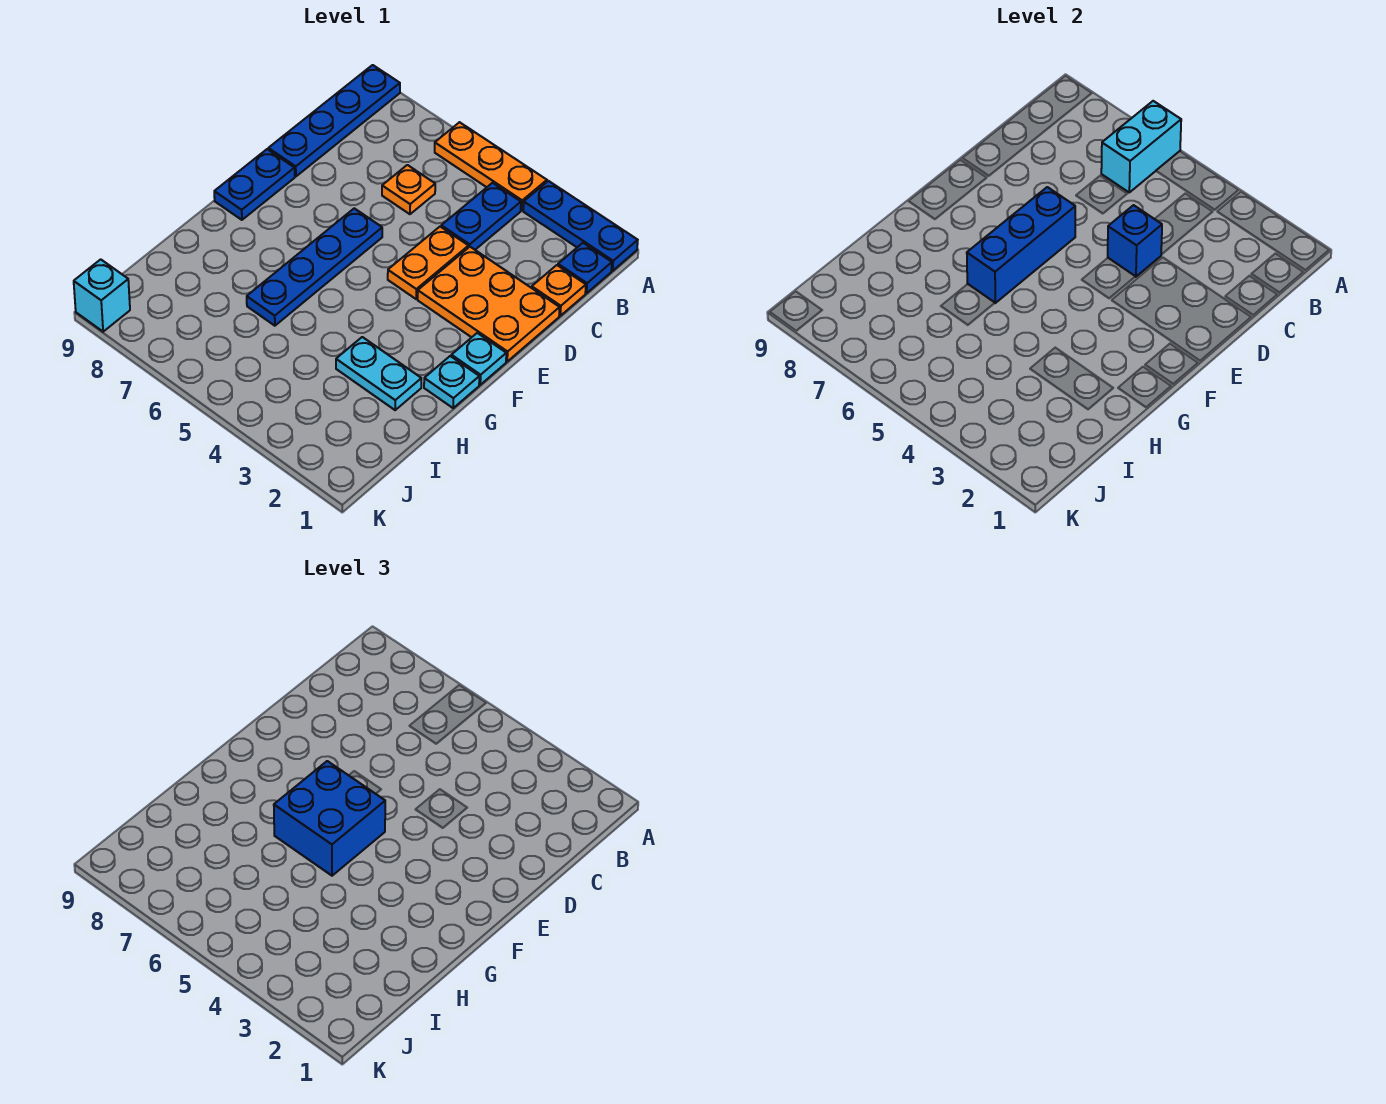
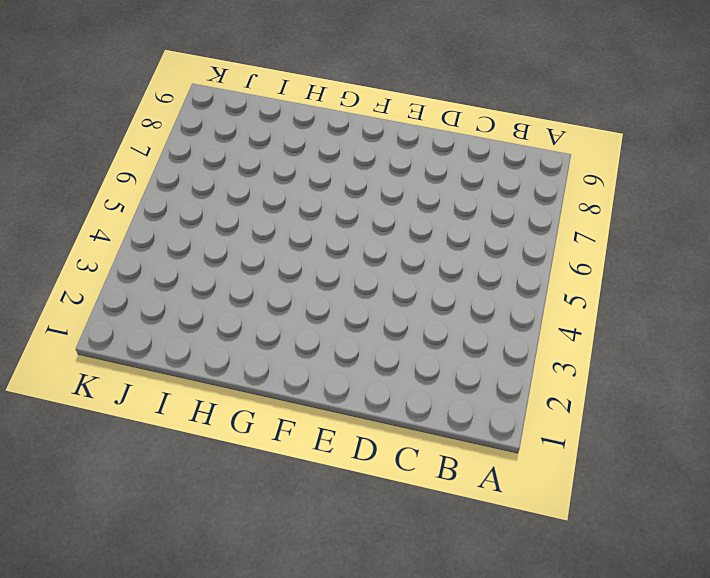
none -> blue 1x3 plate [523,181,638,271]
none -> orange 1x3 plate [435,122,547,211]
none -> blue 1x4 plate [268,65,400,177]

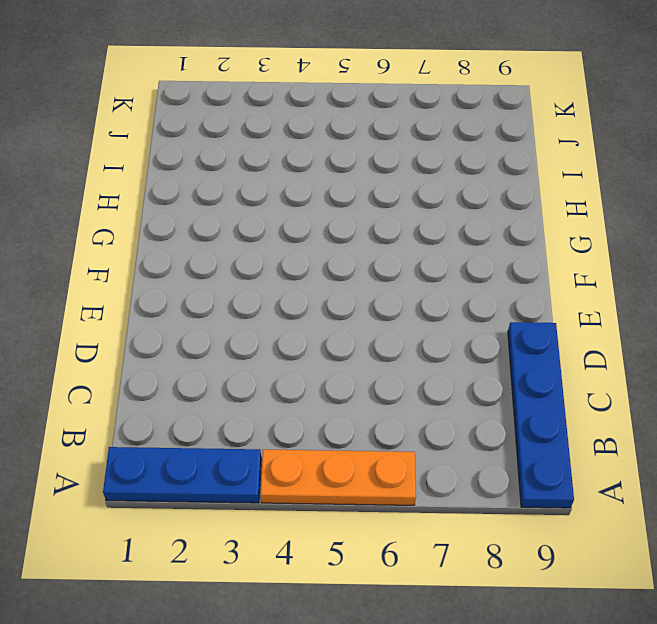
none -> blue 1x1 plate [558,243,612,293]
none -> blue 1x2 plate [441,183,521,250]
none -> orange 1x1 plate [532,265,586,316]

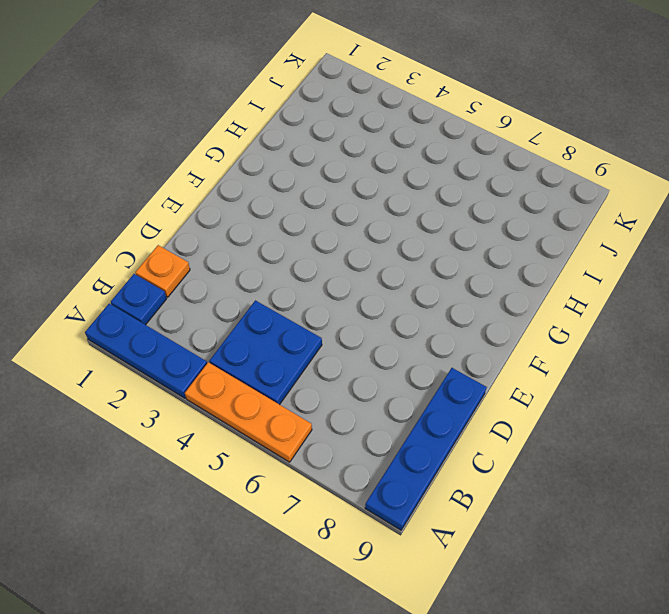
blue 2x2 plate [209,300,322,405] -> blue 1x2 plate [441,183,521,250]
none -> orange 1x1 plate [382,165,435,214]
none -> orange 2x3 plate [418,247,560,361]
none -> orange 1x2 plate [388,227,468,299]

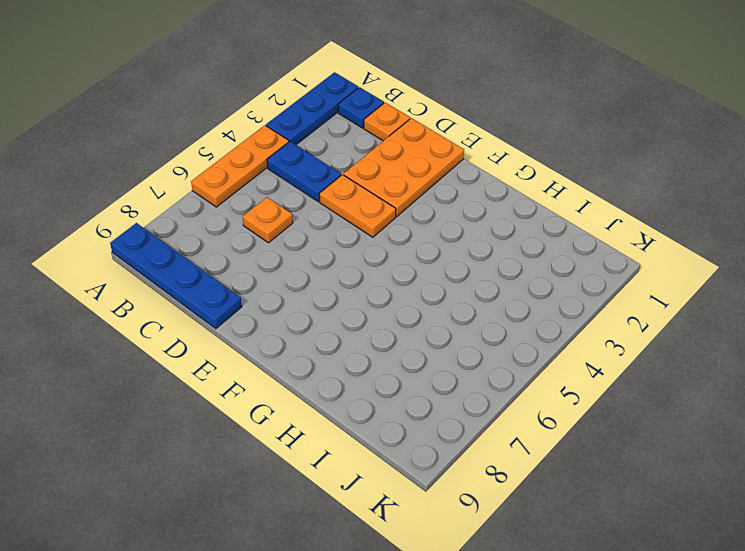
none -> blue 1x4 plate [247,208,382,326]
none -> blue 1x2 plate [214,149,295,220]
none -> cyan 1x1 plate [451,333,506,385]

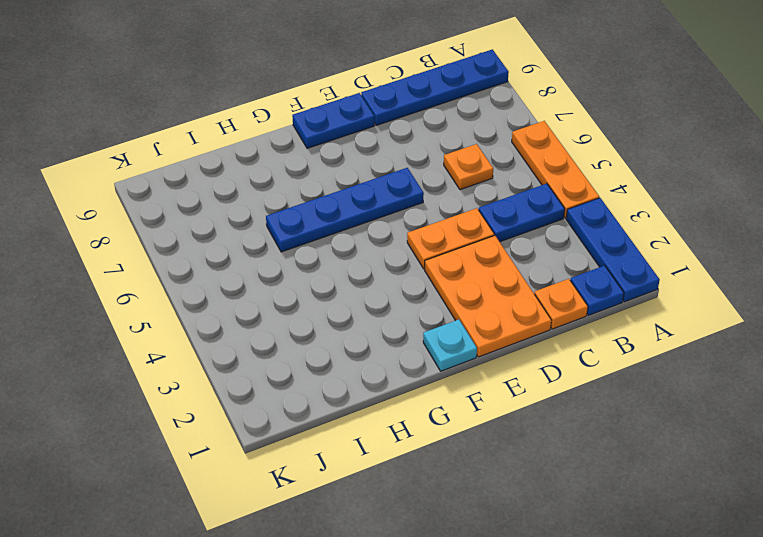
none -> cyan 1x1 plate [424,356,479,408]
none -> cyan 1x2 plate [336,337,421,410]
none -> cyan 1x1 brick [74,259,130,332]

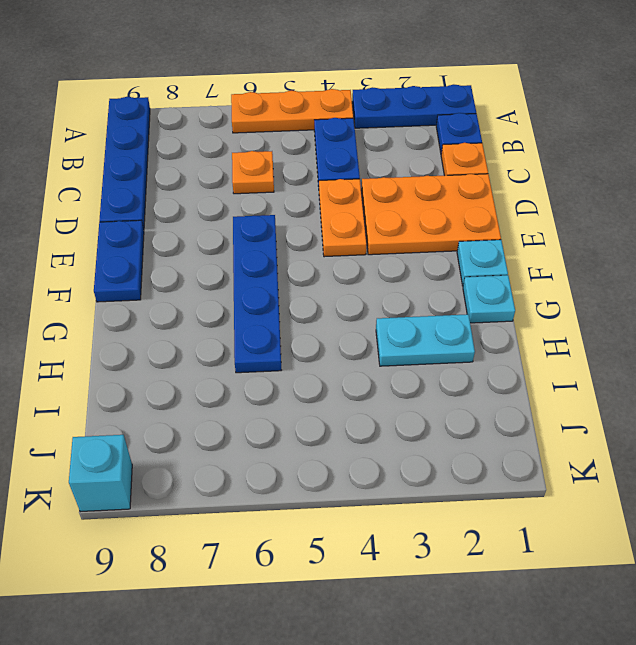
none -> cyan 1x2 brick [1101,101,1181,192]
none -> blue 1x1 brick [1108,205,1162,277]
none -> blue 1x3 brick [967,187,1075,303]

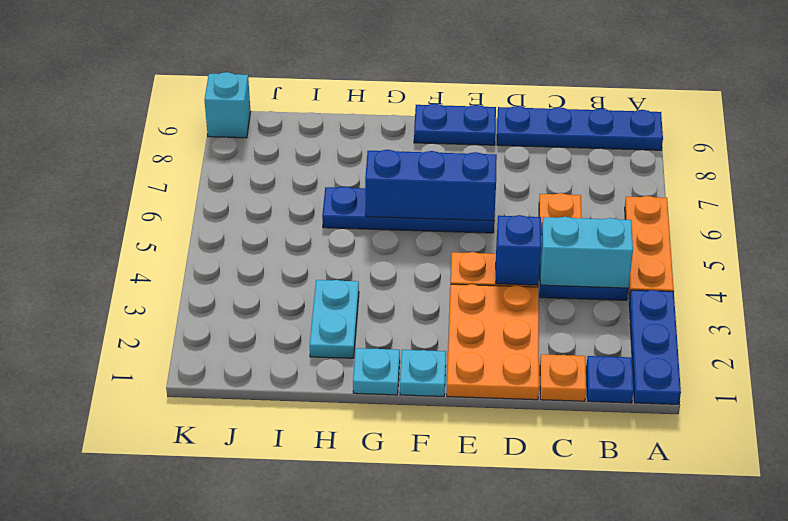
cyan 1x2 brick [540,217,633,288] -> cyan 1x2 brick moved to [1101,101,1181,192]
none -> blue 2x2 brick [274,761,385,876]

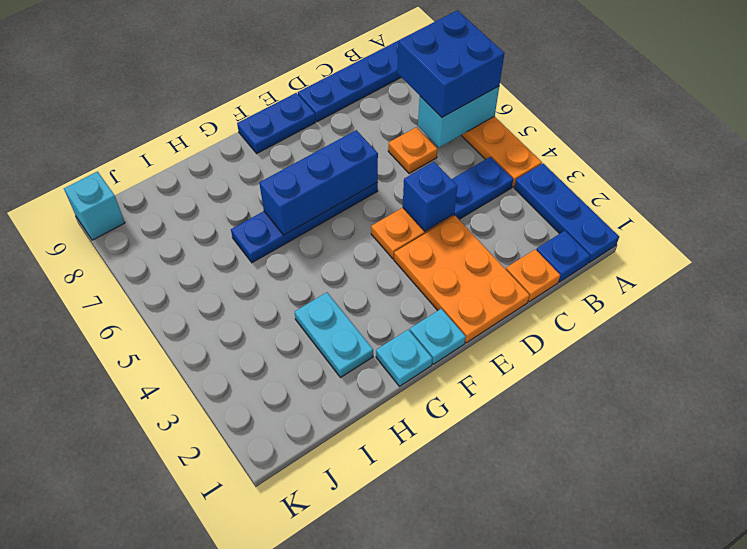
blue 2x2 brick [397,10,505,117] -> blue 2x2 brick moved to [274,761,385,876]

